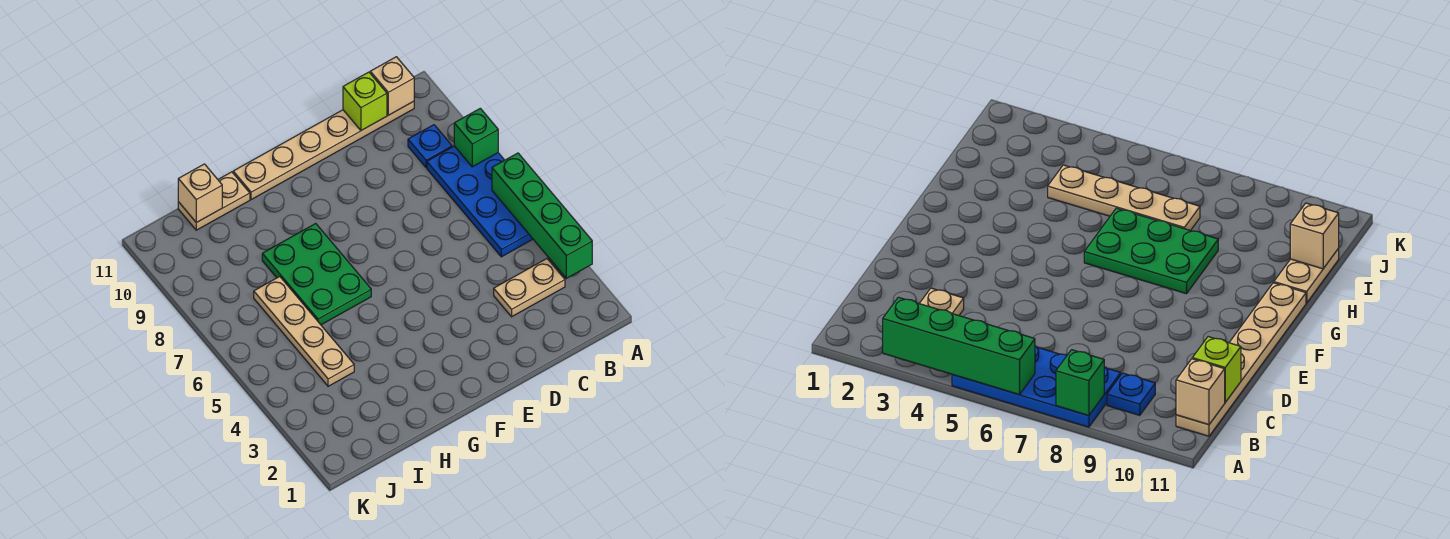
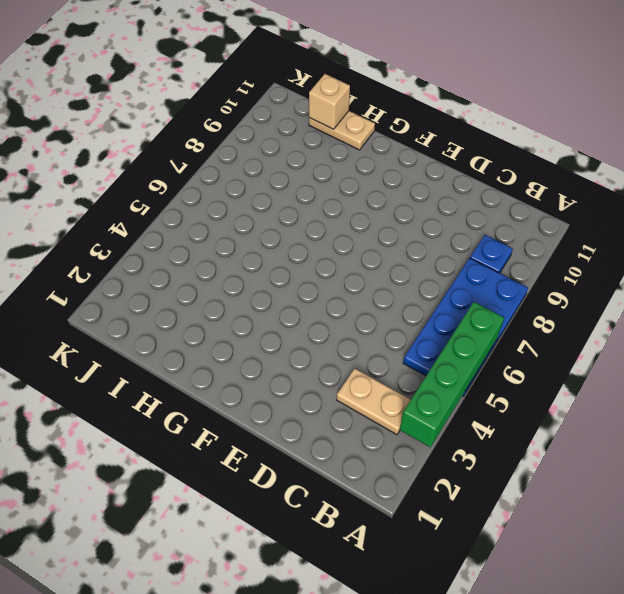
none -> tan 1x6 plate [233,101,414,200]
none -> green 2x3 plate [262,224,371,325]
none -> tan 1x4 plate [254,277,354,386]

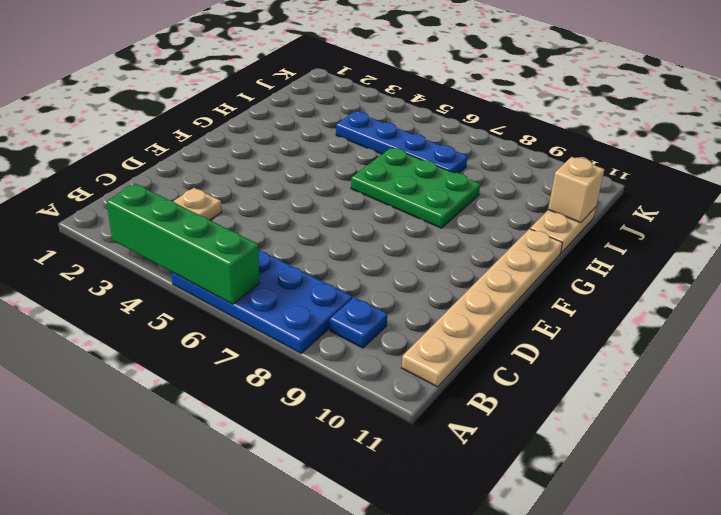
blue 1x4 plate [336,112,467,173] -> tan 1x4 plate [254,277,354,386]
none -> green 1x1 brick [454,108,498,167]
none -> tan 1x1 brick [370,57,414,115]
none -> lime 1x1 brick [343,72,387,130]

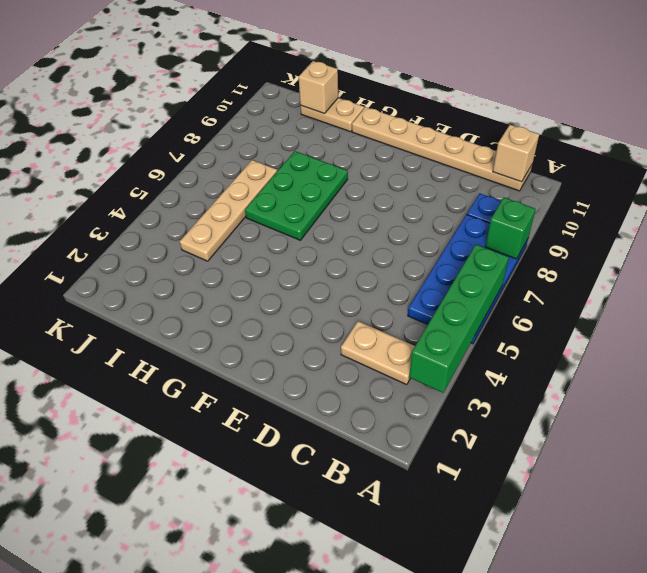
none -> lime 1x1 brick [343,72,387,130]

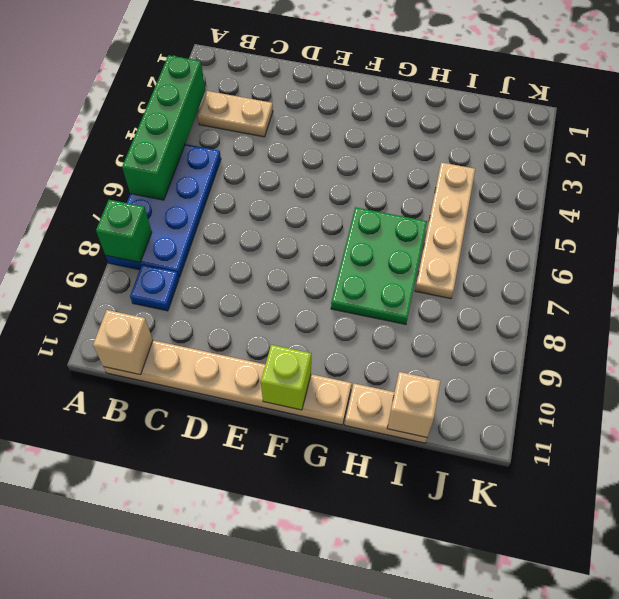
lime 1x1 brick [261,345,311,410] -> lime 1x1 brick moved to [343,72,387,130]

